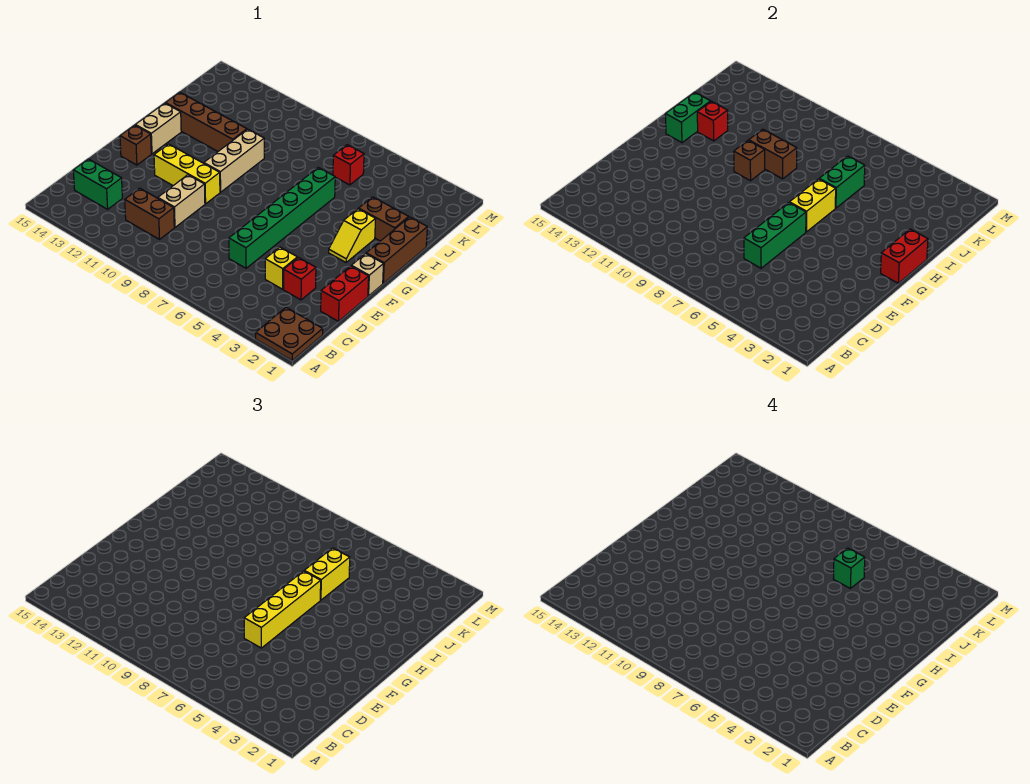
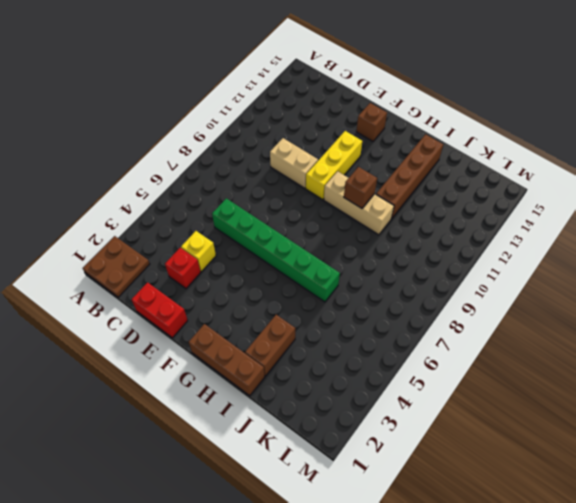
none -> brown 1x2 brick [125,188,174,239]
none -> green 1x2 brick [73,159,122,209]
none -> tan 1x1 brick [352,254,384,296]

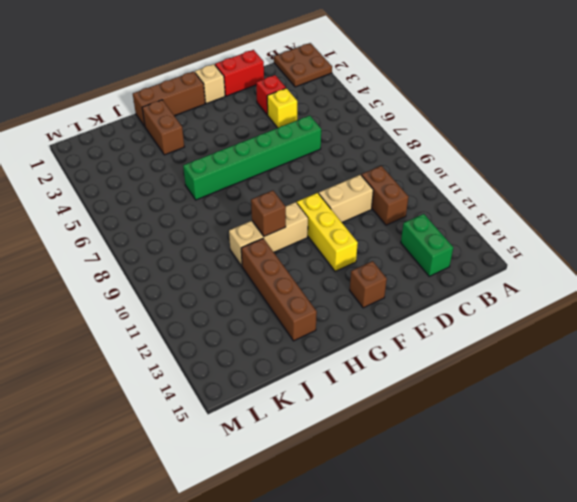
none -> yellow 1x2 slope [329,209,376,262]
none -> tan 1x2 brick [135,103,181,154]
none -> red 1x1 brick [333,145,364,185]

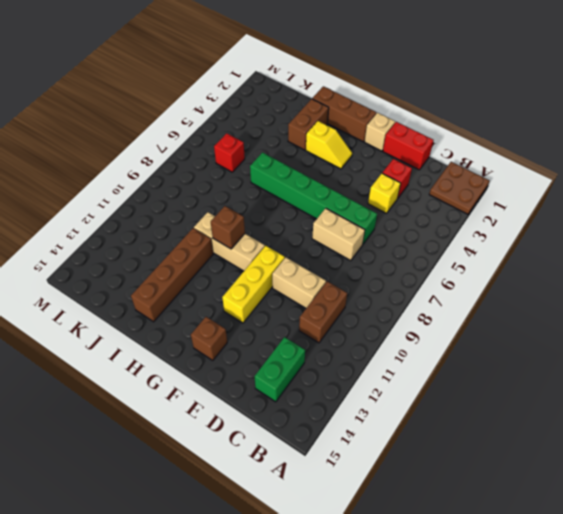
tan 1x2 brick [312,208,365,261] -> tan 1x2 brick moved to [135,103,181,154]
none -> green 1x3 brick [744,203,806,268]
none -> red 1x2 brick [881,229,928,283]
none -> yellow 1x2 brick [790,179,836,232]

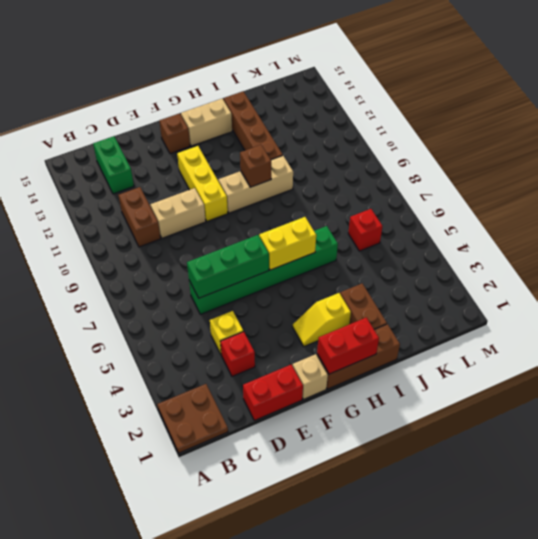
none -> green 1x2 brick [665,92,711,143]
none -> green 1x2 brick [819,156,865,208]
none -> brown 1x2 brick [749,129,797,179]

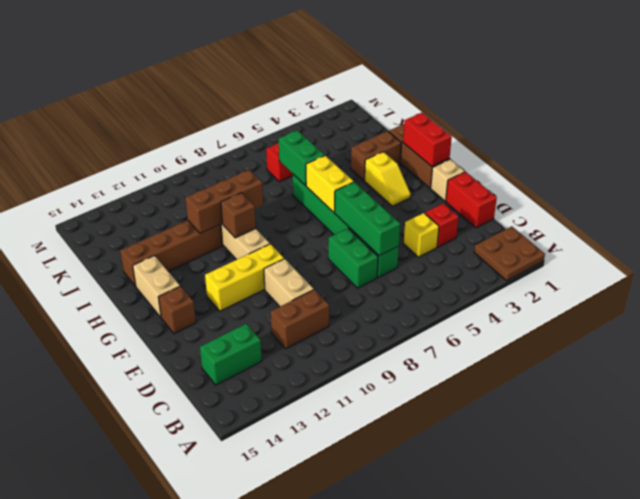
green 1x2 brick [328,228,378,288] -> green 1x2 brick moved to [665,92,711,143]
brown 1x3 brick [185,170,263,233] -> brown 1x2 brick [749,129,797,179]
none -> red 1x1 brick [697,101,728,141]
none -> yellow 1x4 brick [244,571,321,648]
none -> yellow 1x2 brick [304,548,350,600]

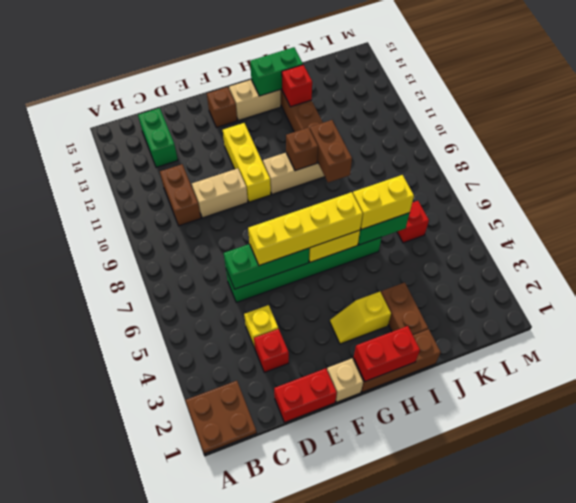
none -> green 1x1 brick [833,548,865,588]

